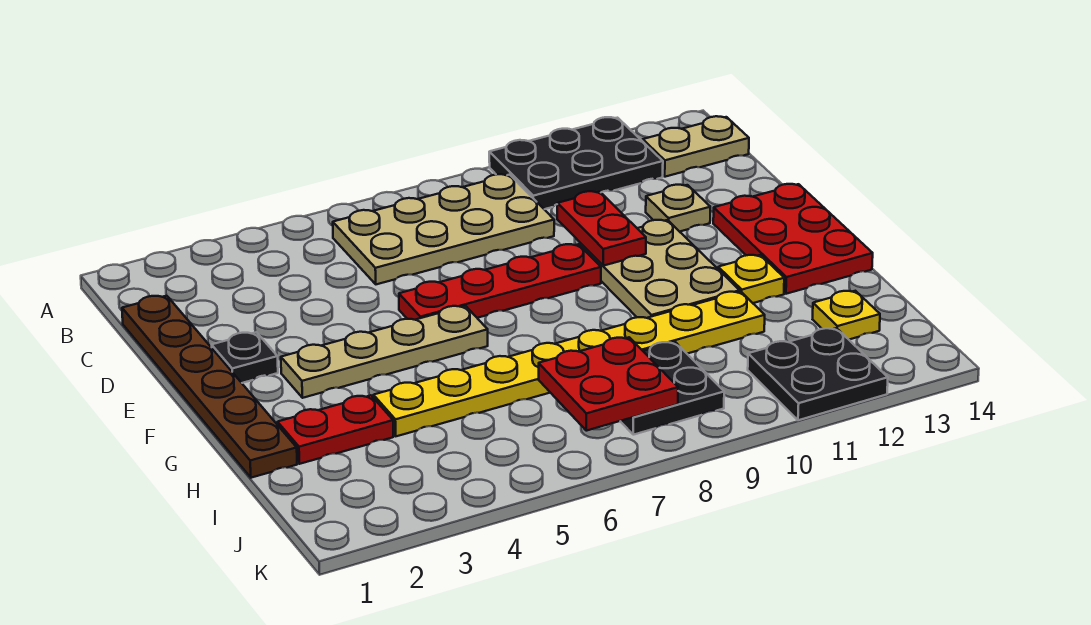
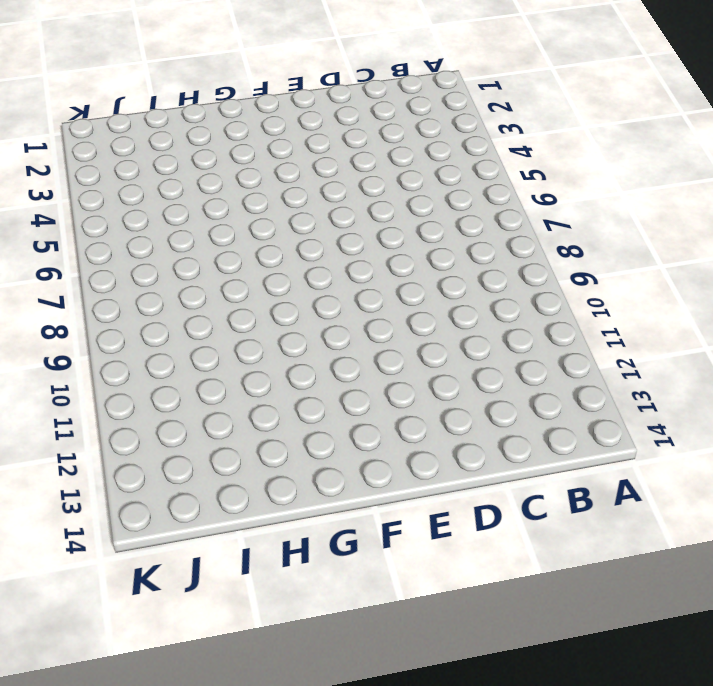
none -> black 2x3 plate [489,117,663,209]
none -> tan 2x4 plate [333,174,554,284]
none -> tan 1x2 plate [643,116,749,177]

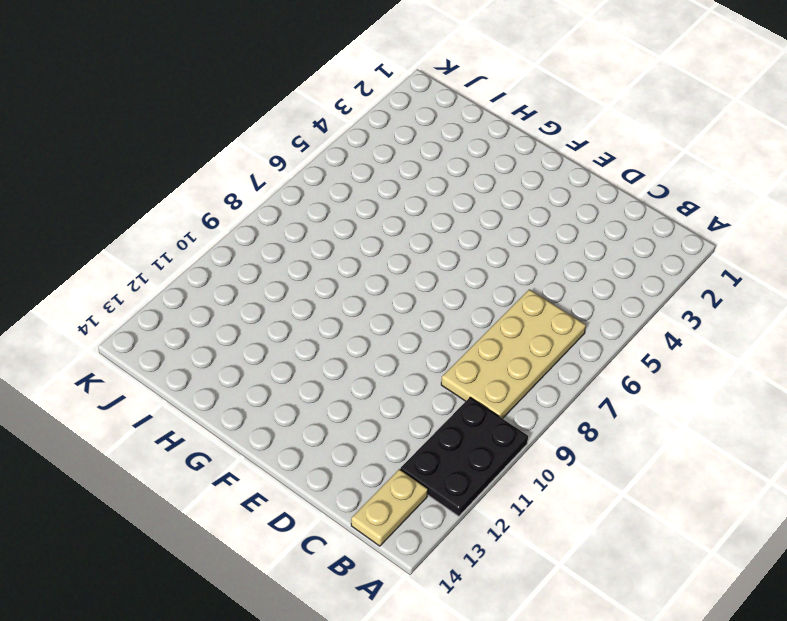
none -> brown 1x6 plate [122,296,297,478]
none -> tan 1x1 plate [646,185,710,232]
none -> black 1x1 plate [212,332,278,383]

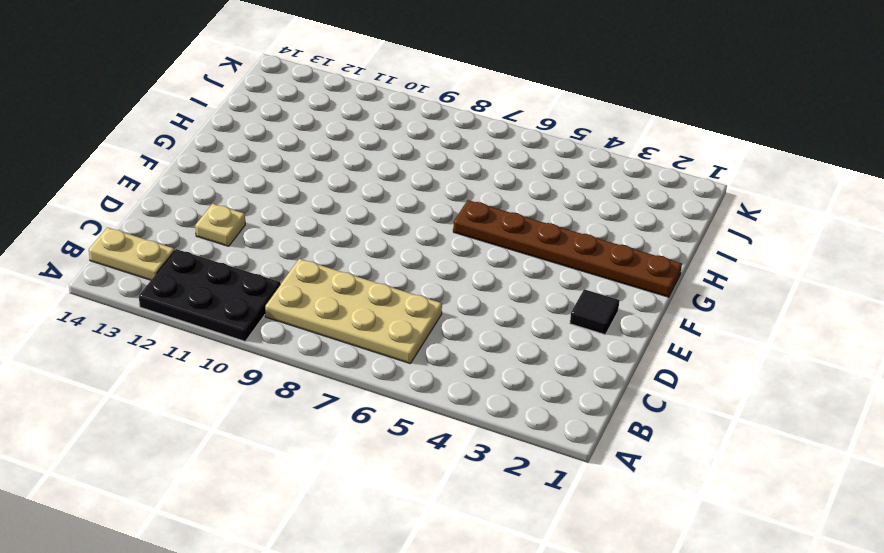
black 1x1 tile [570,289,619,335] -> black 1x1 plate [212,332,278,383]
brown 1x6 plate [453,200,682,297] -> brown 1x6 plate turned to [122,296,297,478]
none -> red 1x4 plate [399,244,601,320]
none -> tan 2x3 plate [581,220,740,318]
none -> red 2x3 plate [713,184,873,294]

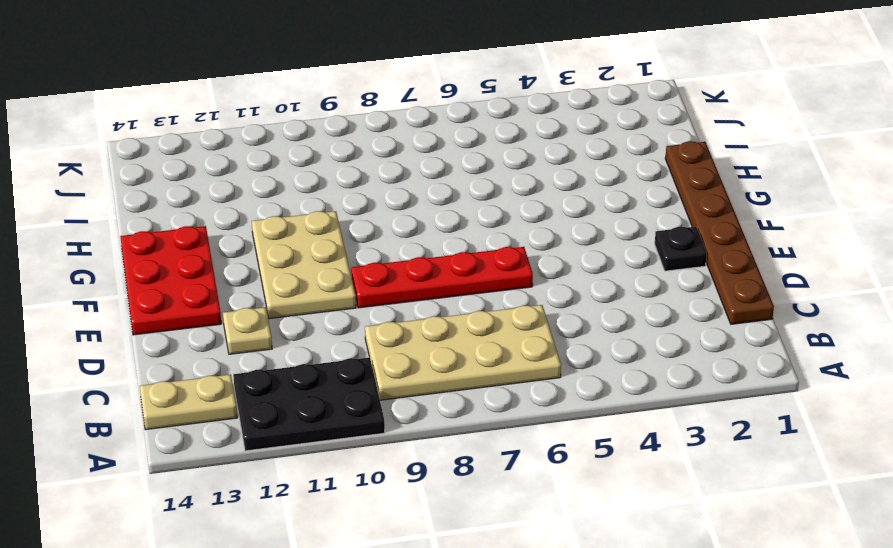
none -> tan 1x4 plate [281,306,488,398]
none -> yellow 1x1 plate [718,255,784,303]
none -> red 1x2 plate [278,395,393,464]

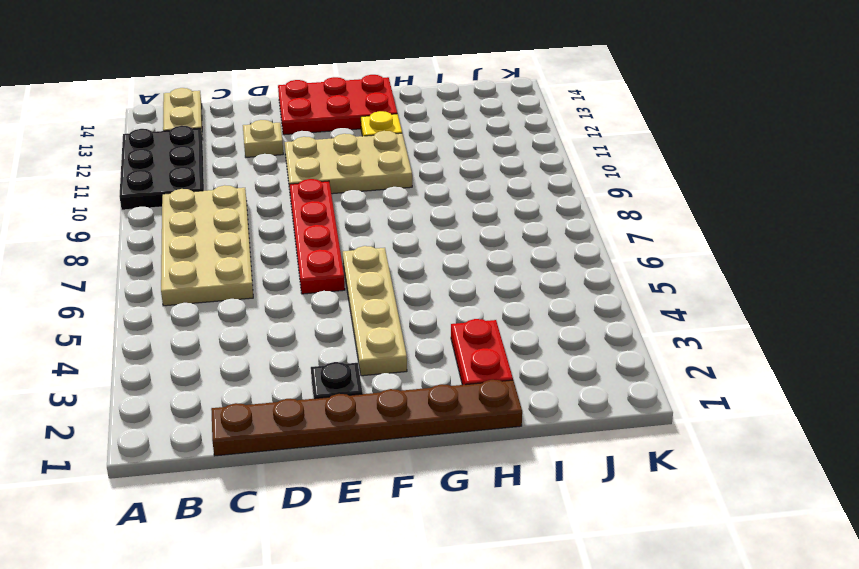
none -> yellow 1x8 plate [373,292,765,436]
none -> black 2x2 plate [621,342,724,435]
none -> yellow 1x1 plate [813,291,880,339]

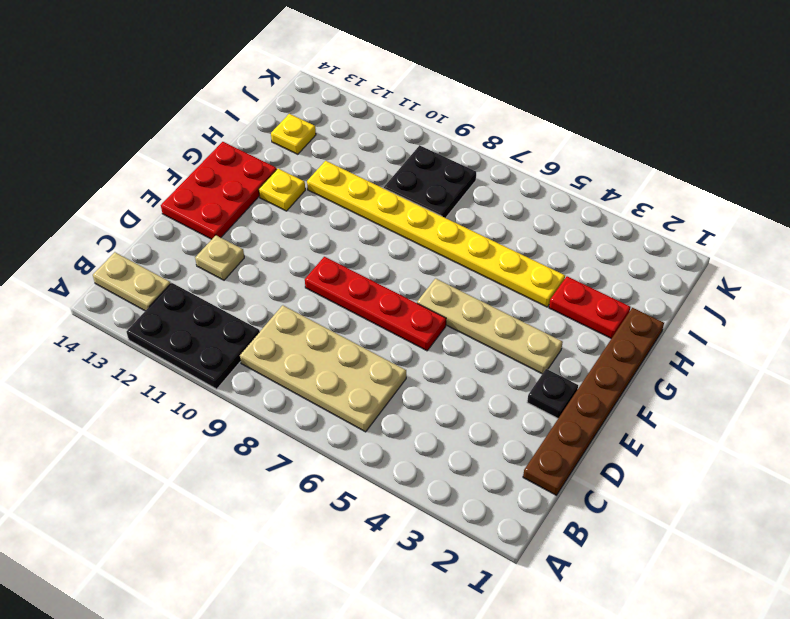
none -> tan 2x3 plate [581,220,740,318]
none -> black 2x2 plate [748,328,888,420]
none -> red 1x2 plate [557,191,646,266]

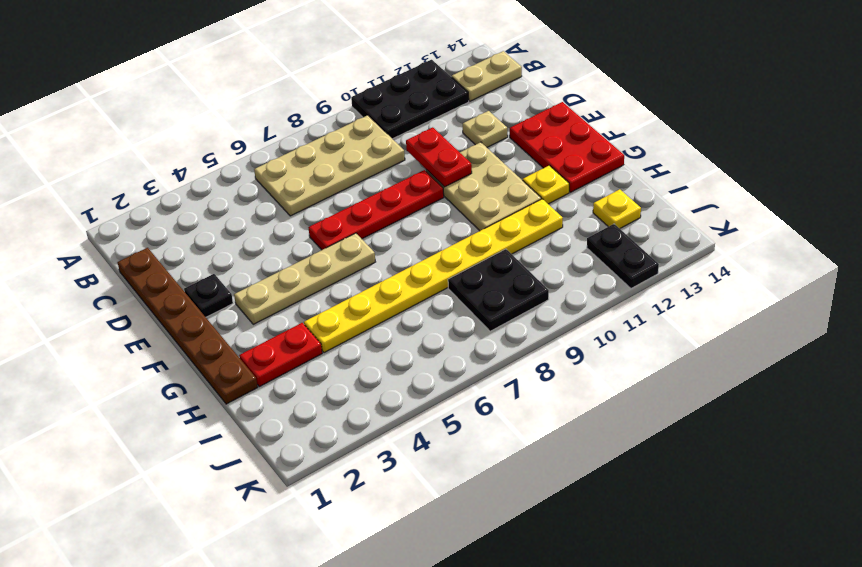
black 1x2 plate [587,224,659,288] -> black 2x2 plate [748,328,888,420]
none -> red 2x2 plate [539,337,678,431]

